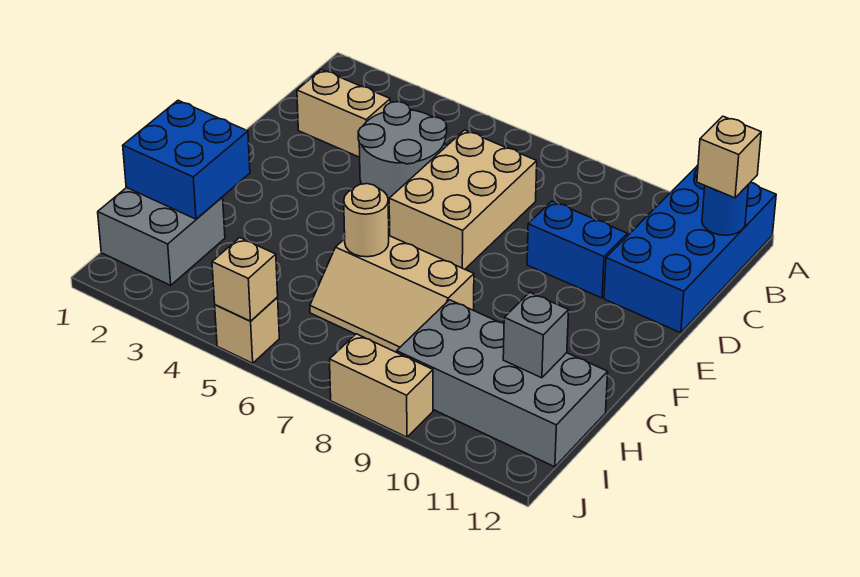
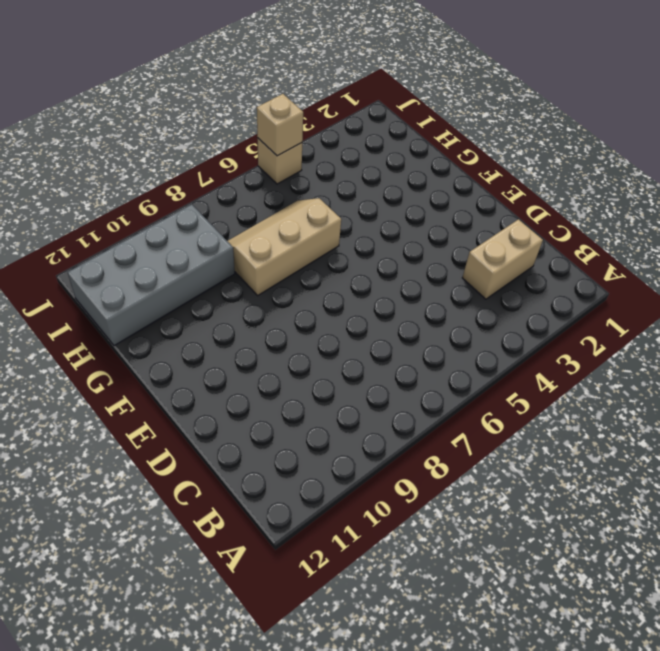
none -> blue 2x4 brick [604,165,776,333]
none -> grey 2x2 round brick [358,102,447,203]
none -> tan 2x3 brick [389,130,537,269]

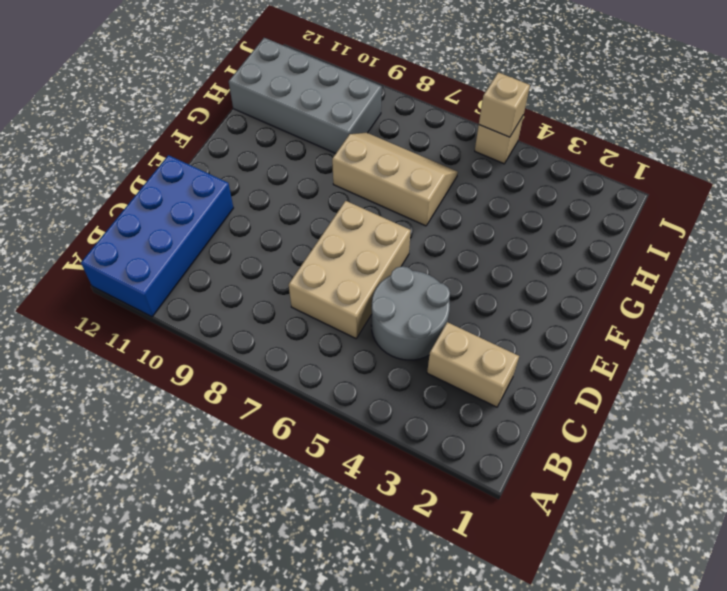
none -> blue 1x2 brick [527,201,627,298]
none -> grey 2x2 brick [98,188,225,285]
none -> tan 1x2 brick [330,334,433,437]

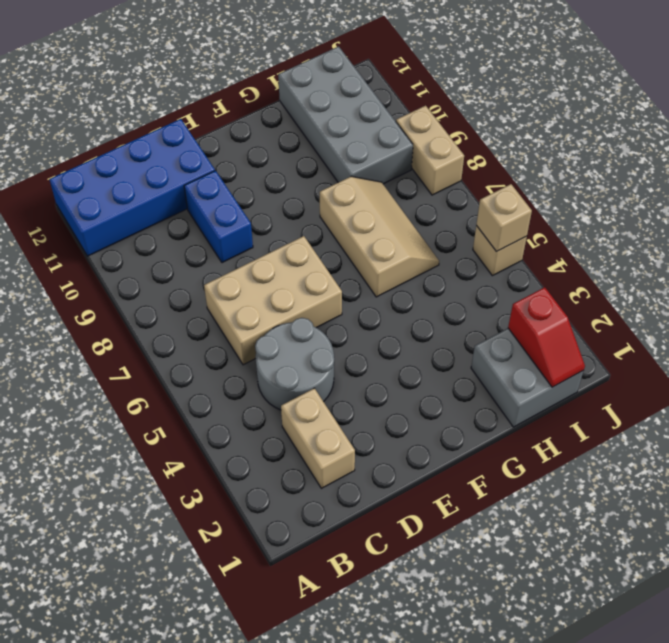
red 1x2 slope [508,287,585,387] -> none
none -> blue 1x1 round brick [702,184,749,235]
none -> blue 2x2 brick [123,100,250,219]
none -> tan 1x1 round brick [344,184,389,257]

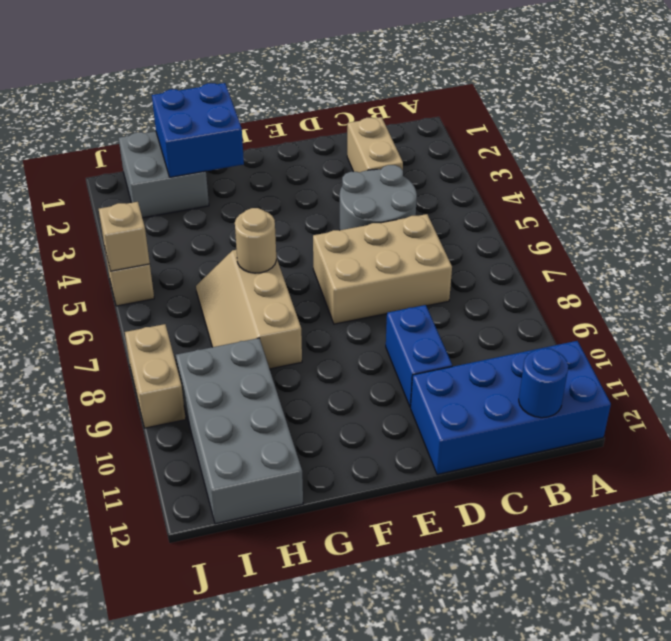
none -> grey 1x1 brick [503,292,569,378]
none -> tan 1x1 brick [697,116,761,198]

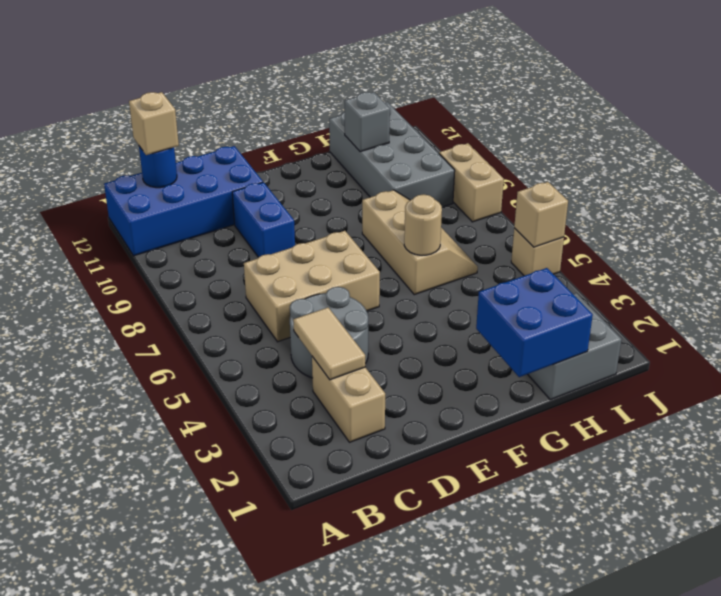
tan 1x2 tile [293,308,365,380] -> none

